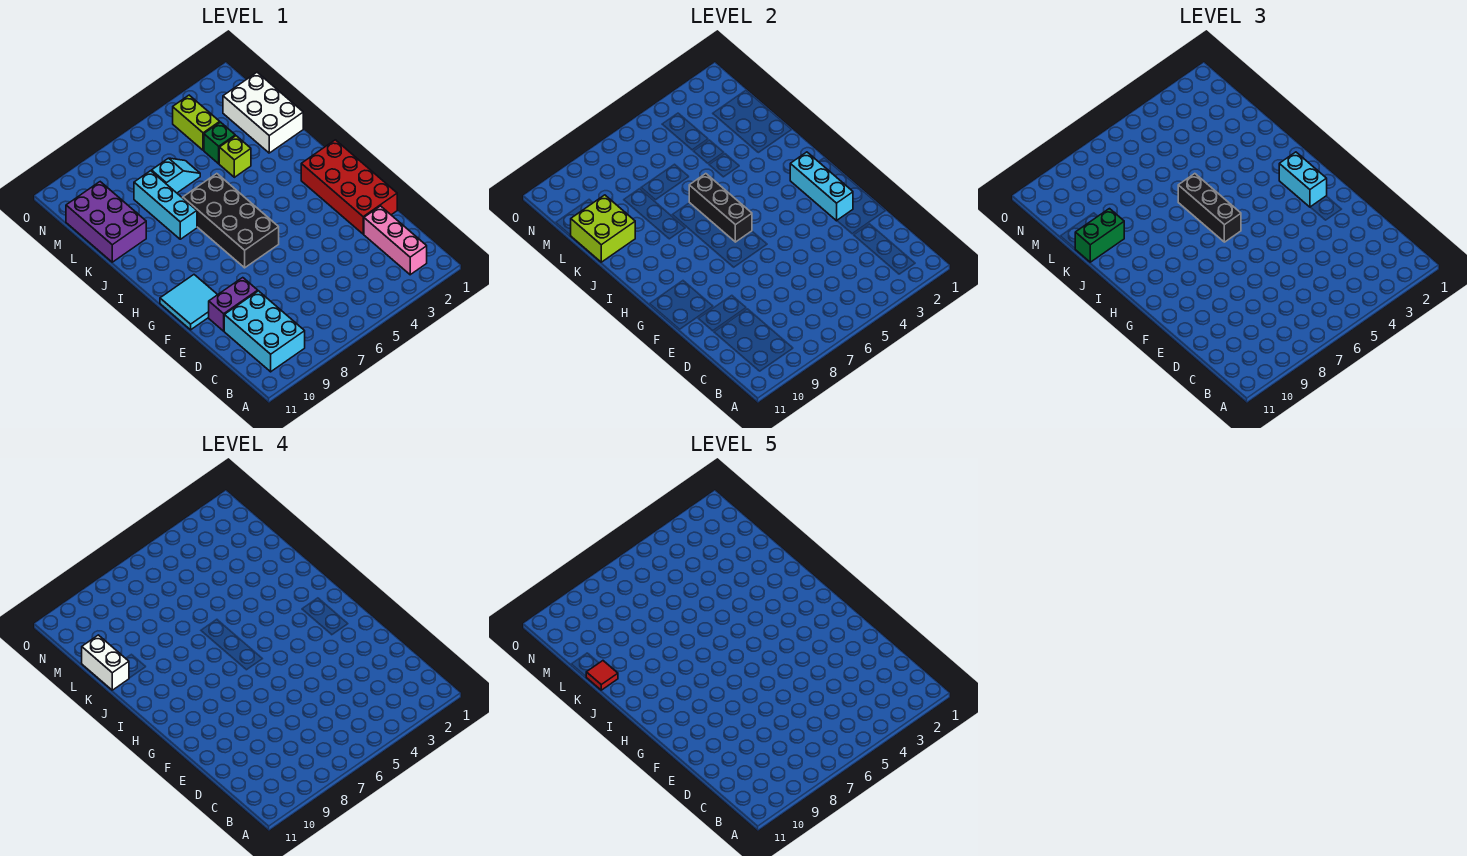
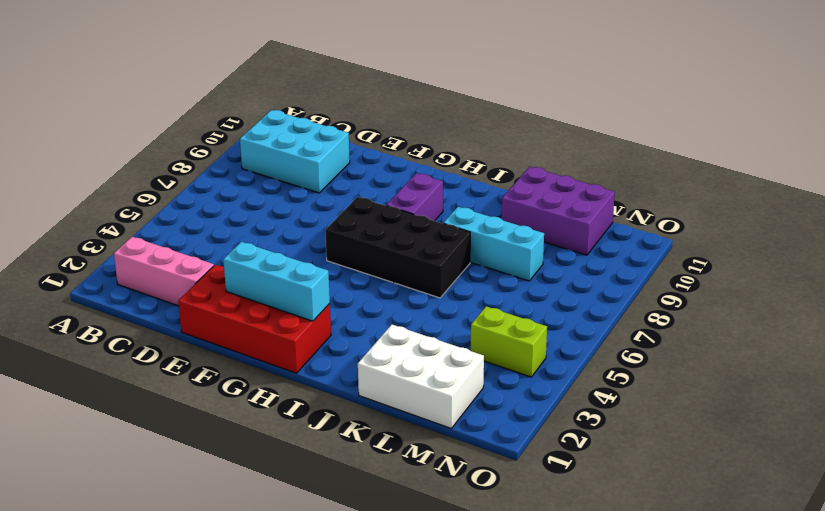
purple 1x2 brick [386,173,443,221] -> purple 1x2 brick moved to [209,278,258,331]
none -> cyan 2x2 tile [160,275,218,330]
none -> lime 1x1 brick [219,136,251,177]
none -> green 1x1 brick [204,122,235,164]

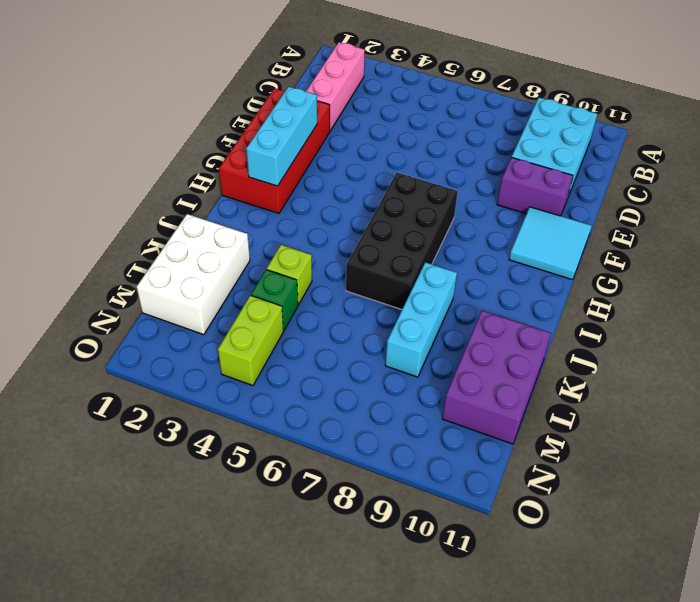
none -> cyan 1x2 slope [152,158,200,193]
none -> black 1x3 brick [689,174,752,242]
none -> lime 2x2 brick [571,195,635,262]

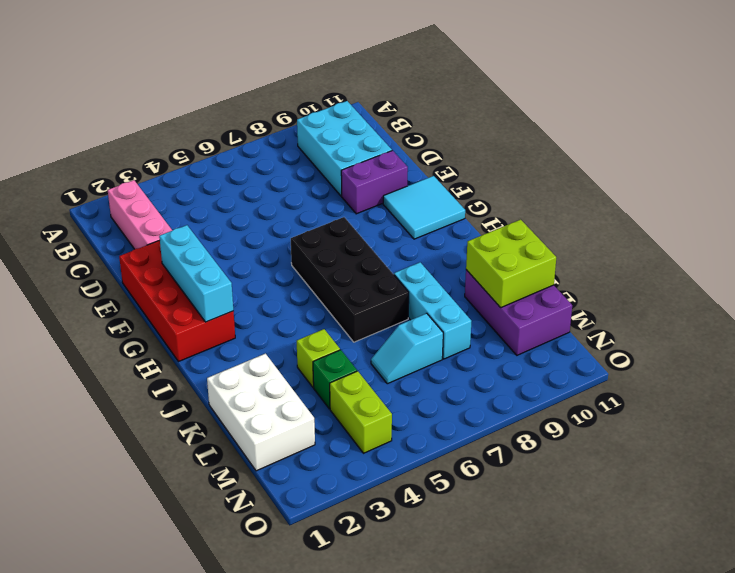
none -> black 1x3 brick [689,174,752,242]
none -> cyan 1x2 brick [1279,152,1327,207]
none -> black 1x3 brick [1178,174,1241,242]

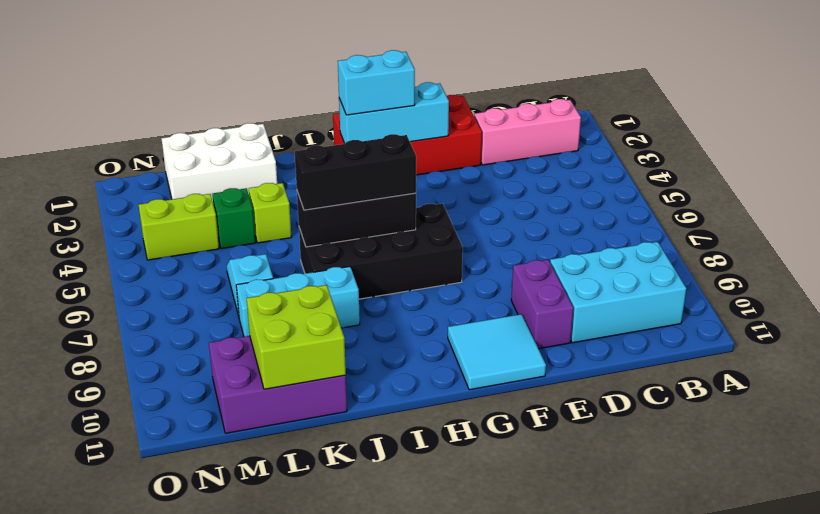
none -> green 1x2 brick [1075,209,1124,262]
none -> white 1x2 brick [82,635,129,690]
none -> red 1x1 tile [586,661,618,690]

